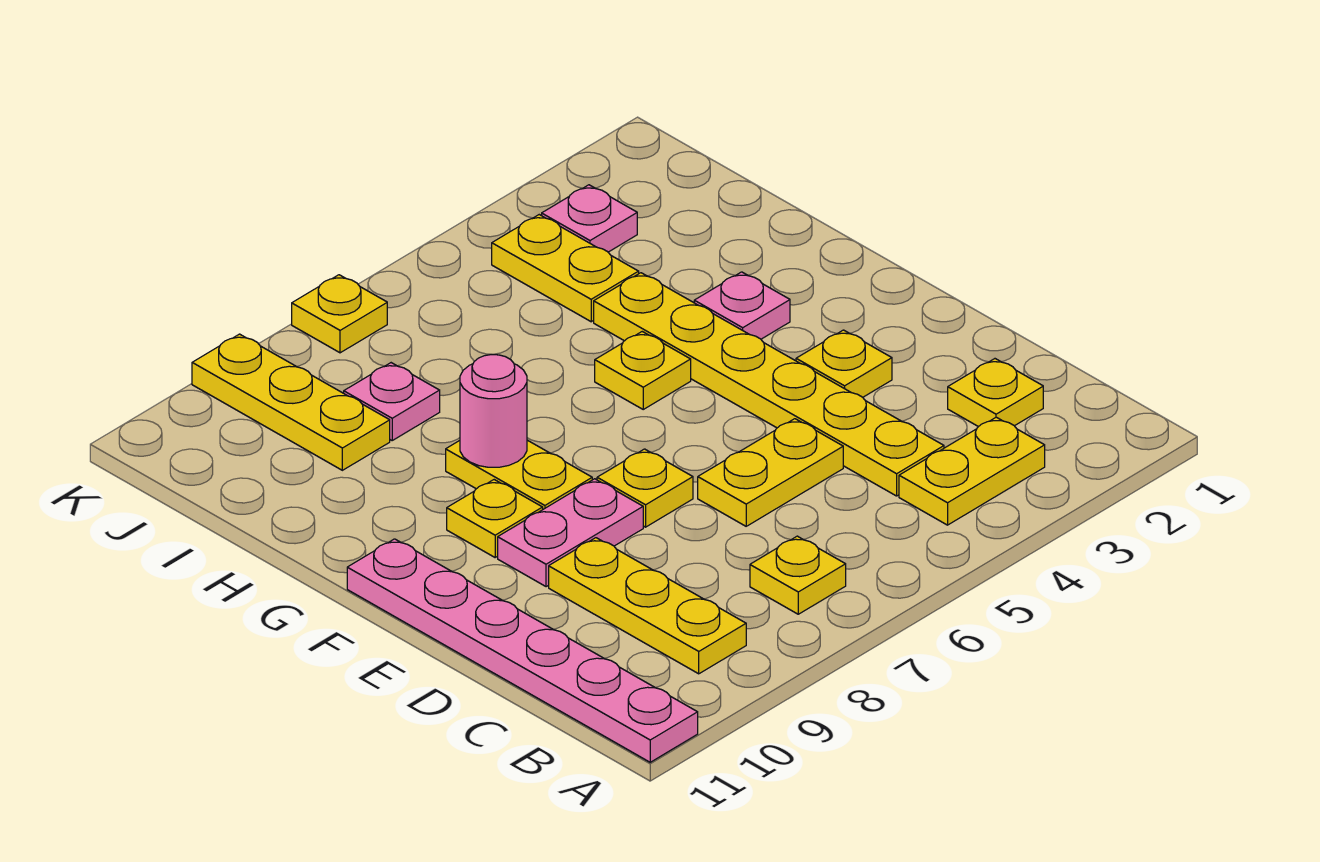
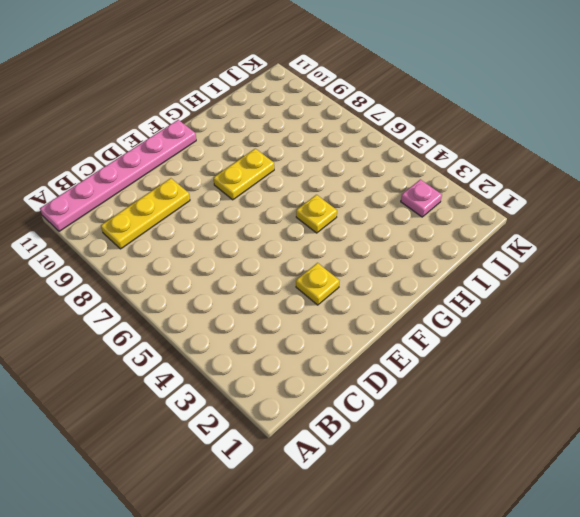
none -> yellow 1x2 plate [899,417,1045,525]
none -> yellow 1x1 plate [750,536,846,614]
none -> yellow 1x1 plate [948,359,1043,427]

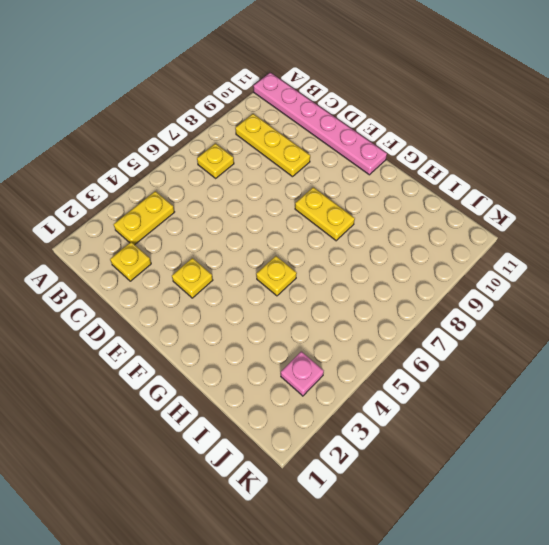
none -> yellow 1x6 plate [594,273,944,496]
none -> yellow 1x2 plate [698,419,843,526]
none -> yellow 1x1 plate [597,449,693,527]

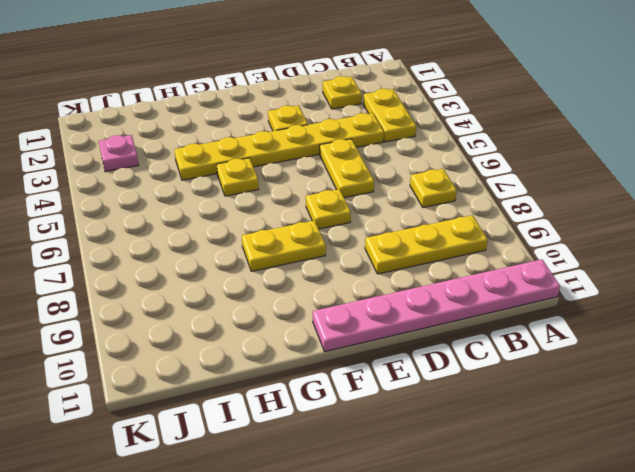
none -> pink 1x2 plate [498,479,643,587]
none -> yellow 1x1 plate [447,480,543,557]
none -> pink 1x1 plate [694,272,790,339]

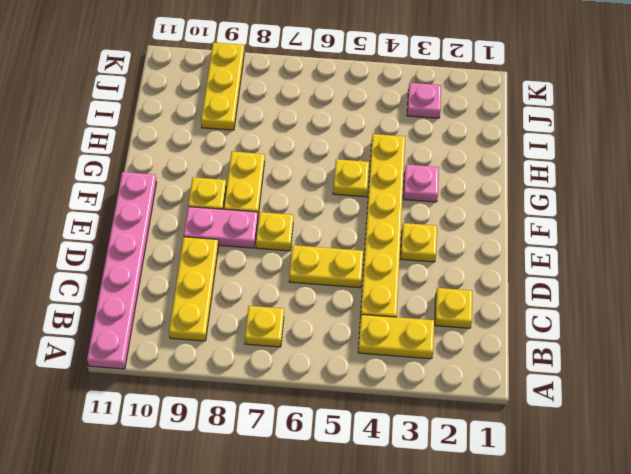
none -> yellow 1x2 plate [492,215,639,322]
none -> pink 1x1 plate [344,363,440,440]
none -> yellow 1x1 plate [292,275,387,353]

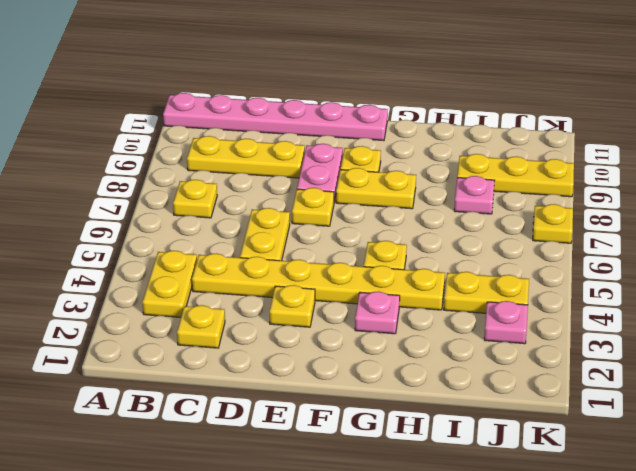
none -> pink 1x1 round brick [460,355,527,467]

